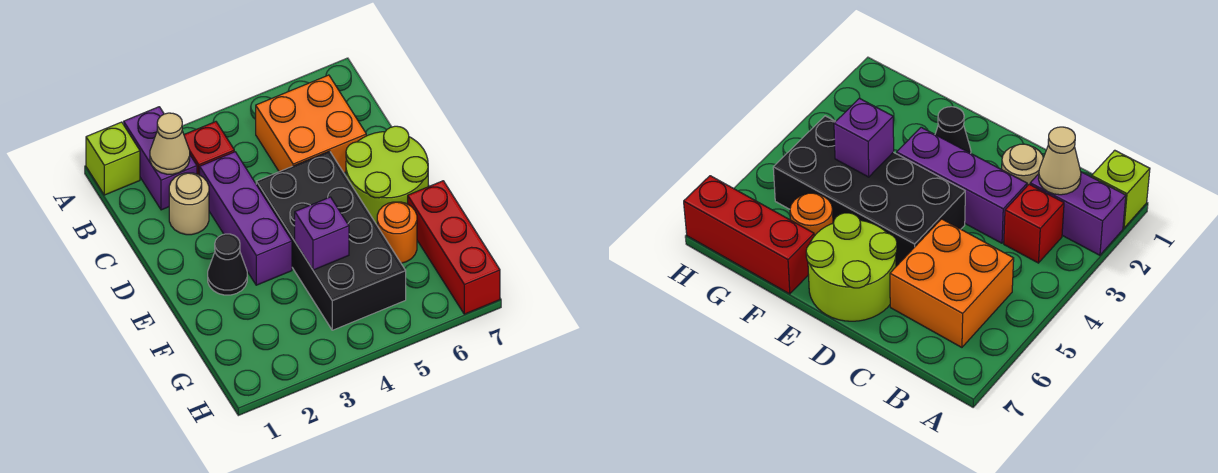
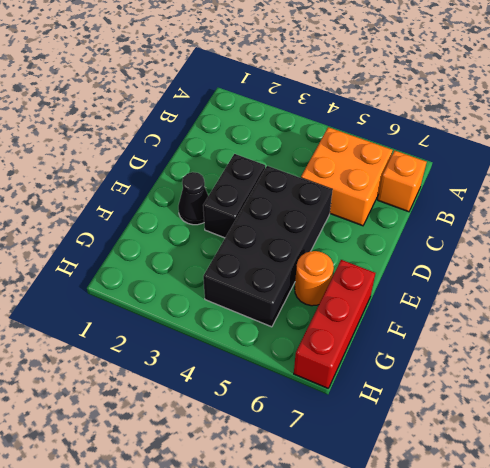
orange 1x1 brick [378,150,427,212] -> none
black 1x2 brick [203,154,265,238] -> purple 1x3 brick [200,152,292,285]
none -> lime 1x1 brick [86,122,140,195]
none -> purple 1x2 brick [124,107,197,210]
none -> red 1x1 brick [184,122,234,175]

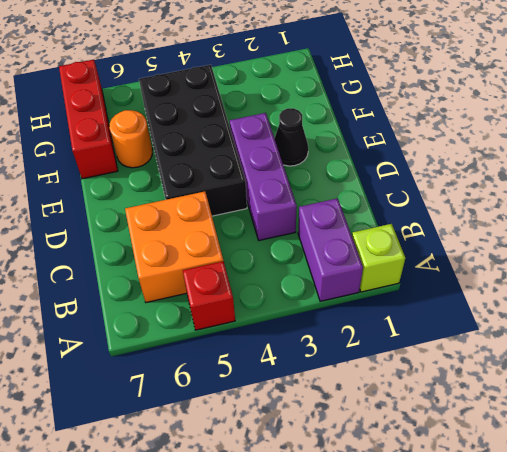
red 1x1 brick [183,261,235,330] -> red 1x1 brick moved to [184,122,234,175]
none -> tan 1x1 round brick [169,173,209,235]
none -> lime 2x2 round brick [346,126,428,225]
none -> tan 1x1 cone [150,113,190,174]

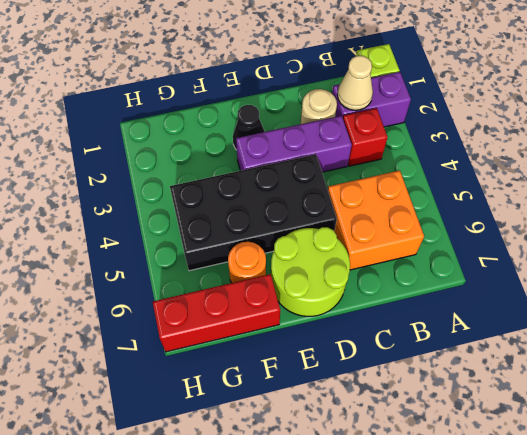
none -> purple 1x1 brick [295,197,349,270]

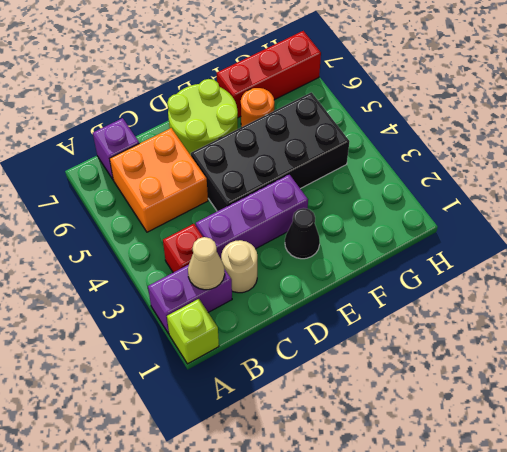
purple 1x1 brick [93,118,139,179] -> purple 1x1 brick moved to [295,197,349,270]

